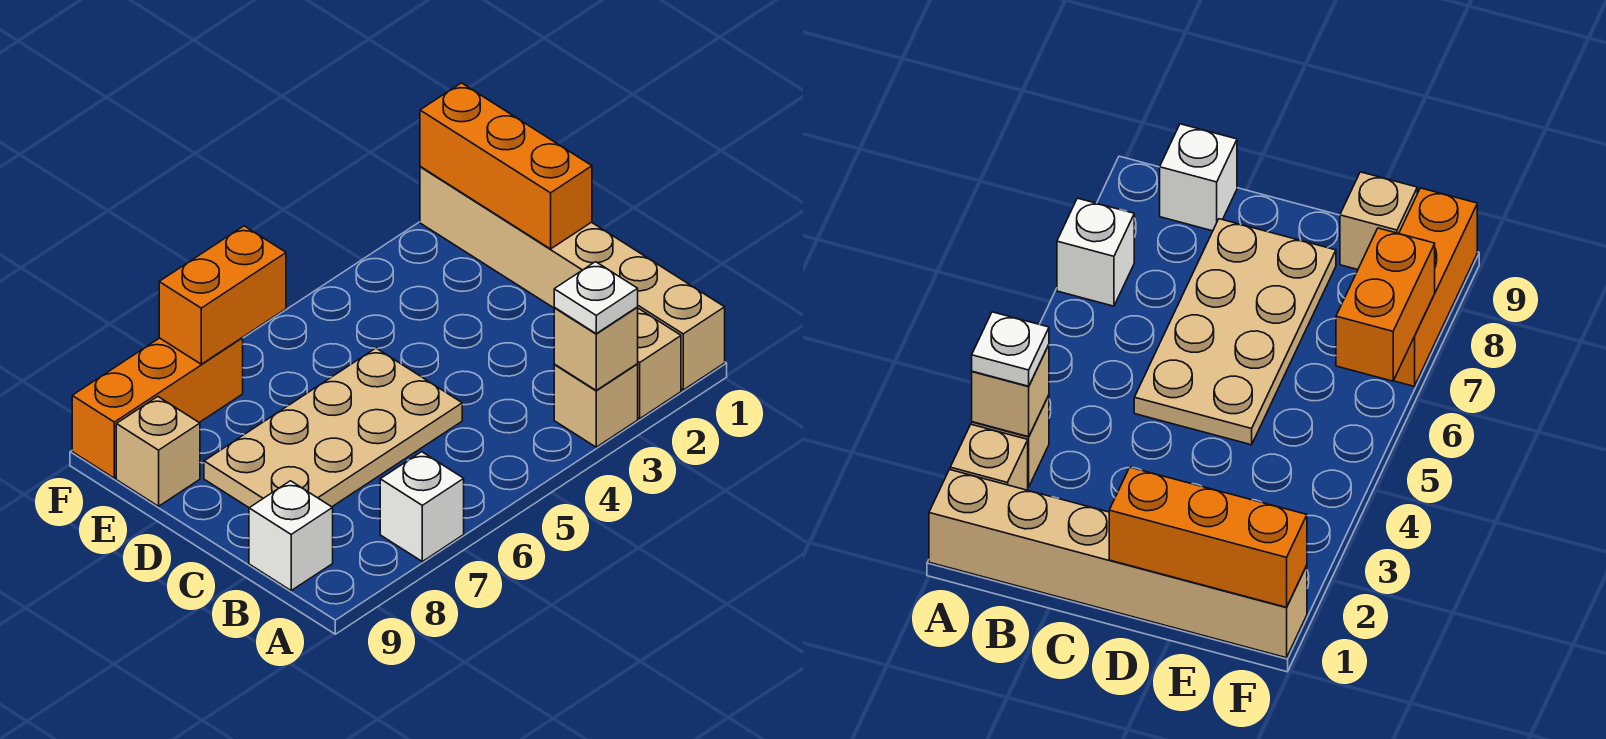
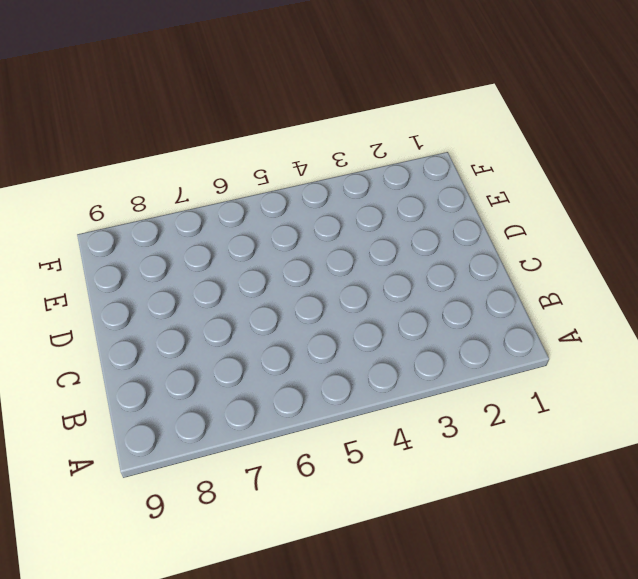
none -> tan 1x6 brick [420,167,725,390]
none -> tan 1x1 brick [638,309,681,418]
none -> tan 1x1 brick [554,364,638,447]

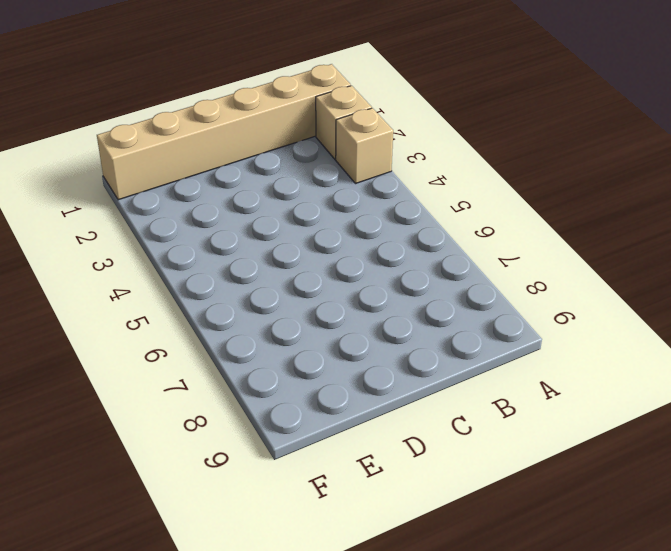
none -> white 1x1 brick [380,452,464,561]
none -> white 1x1 brick [249,481,333,590]
none -> tan 2x4 plate [204,348,462,508]

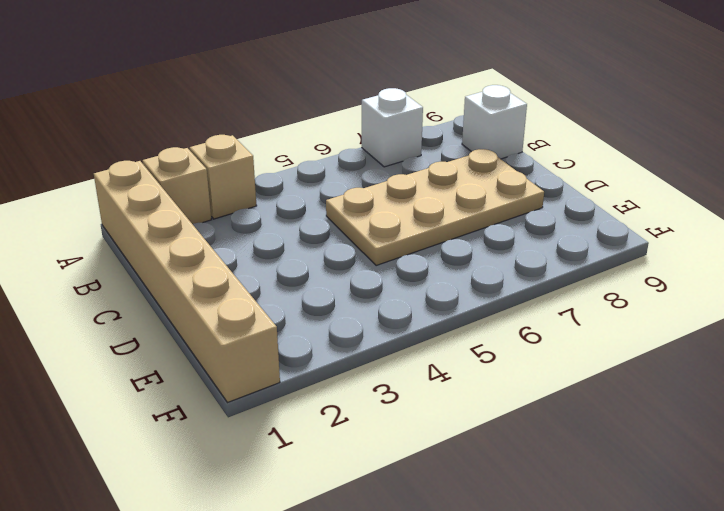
none -> tan 1x1 brick [116,397,200,506]
none -> orange 1x3 brick [72,338,243,478]
none -> tan 1x1 brick [554,307,638,390]

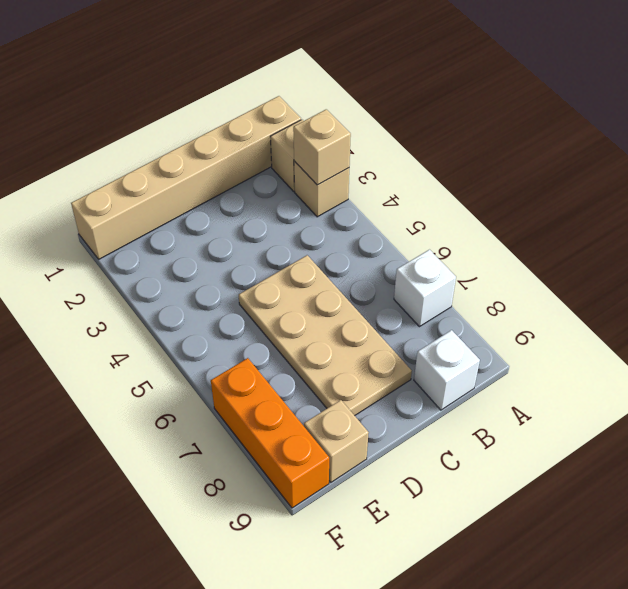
none -> orange 1x3 brick [420,83,592,249]
none -> orange 1x2 brick [159,226,286,364]
none -> white 1x1 plate [554,262,638,334]

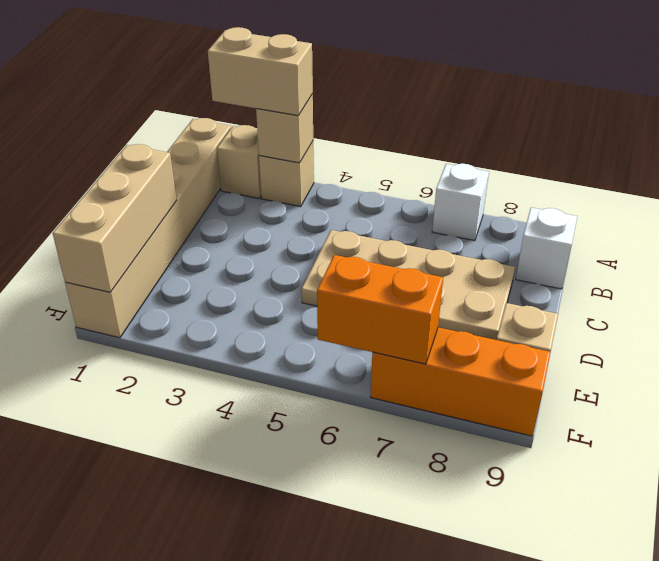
tan 1x2 brick [208,27,313,116] -> white 1x1 plate [554,262,638,334]
tan 1x3 brick [53,144,177,292] -> orange 1x3 brick [420,83,592,249]

